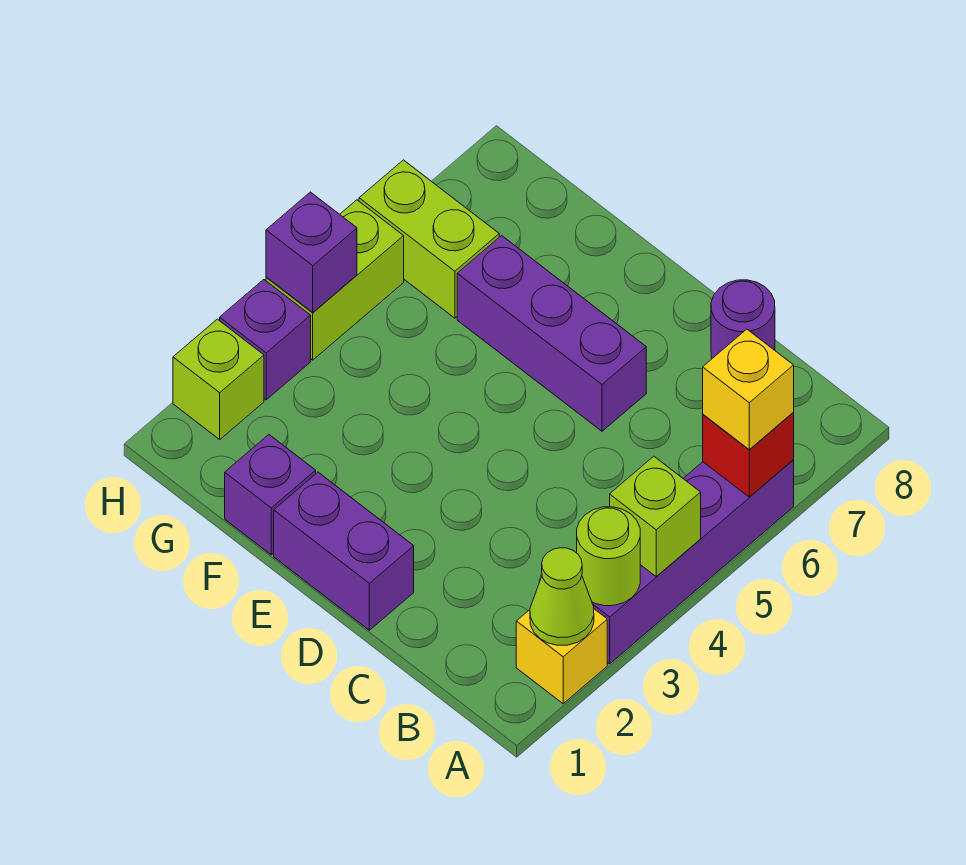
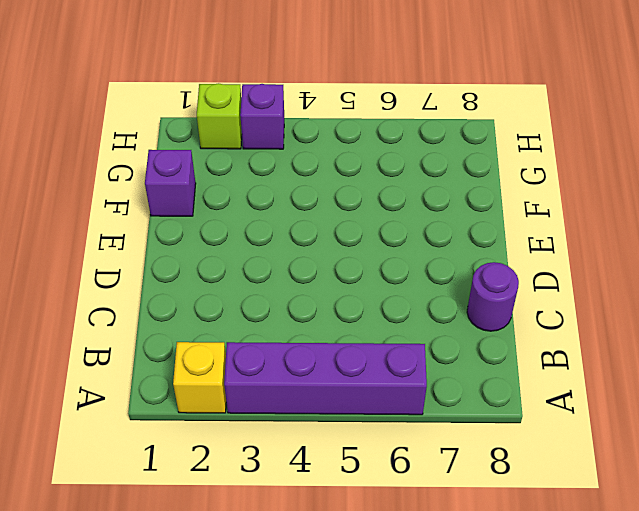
none -> purple 1x2 brick [274,472,414,630]
none -> purple 1x3 brick [457,236,646,431]
none -> lime 1x2 brick [359,160,499,318]

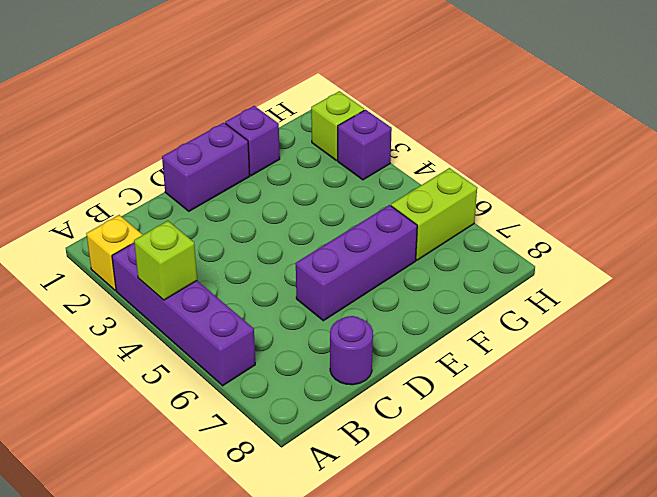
none -> lime 1x2 brick [266,200,404,360]
none -> lime 1x1 cone [530,548,594,645]
none -> lime 1x1 round brick [577,507,640,606]

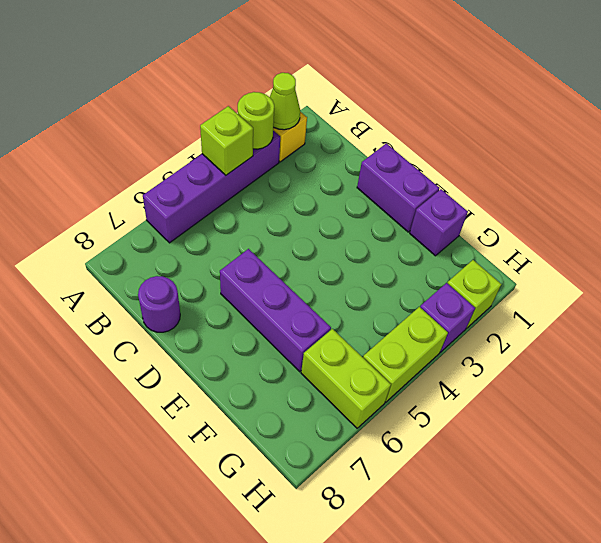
none -> red 1x1 brick [703,413,794,497]
none -> purple 1x1 brick [266,192,357,313]
none -> yellow 1x1 brick [703,329,794,449]

